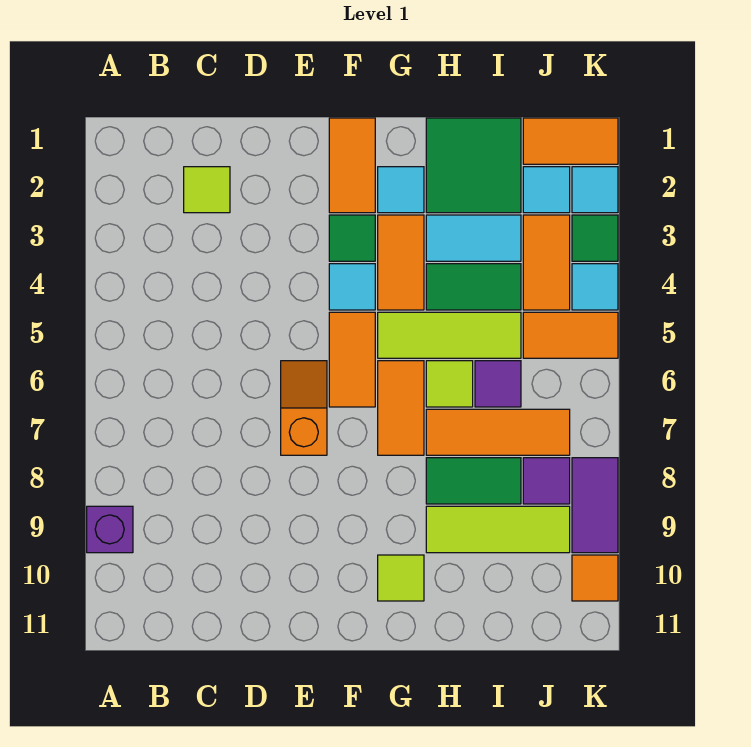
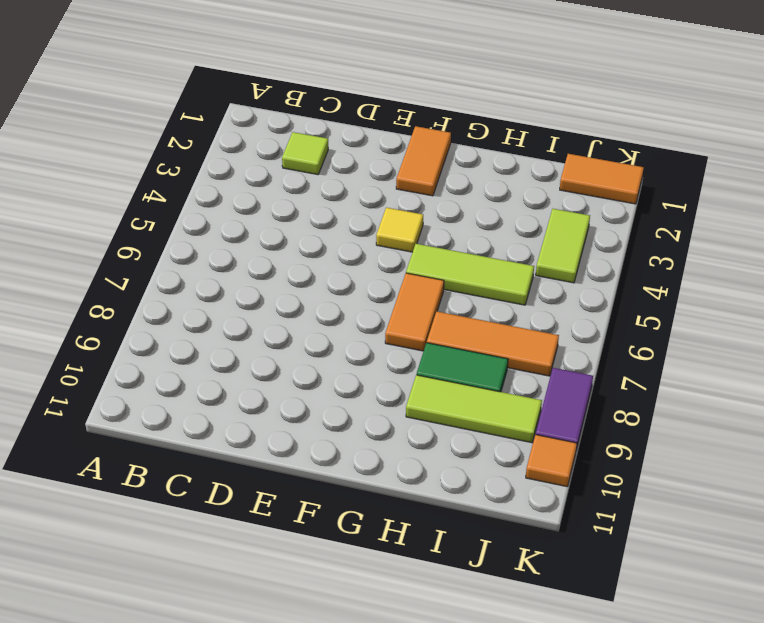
yellow 1x1 tile [376,208,423,252] -> cyan 1x1 tile [329,264,375,310]
lime 1x2 tile [536,209,590,283] -> orange 1x2 tile [523,215,570,310]
none -> purple 1x1 brick [87,506,133,553]
none -> orange 1x2 slope [281,361,327,455]
none -> green 1x1 tile [329,215,375,261]
none -> orange 1x2 tile [329,312,375,407]

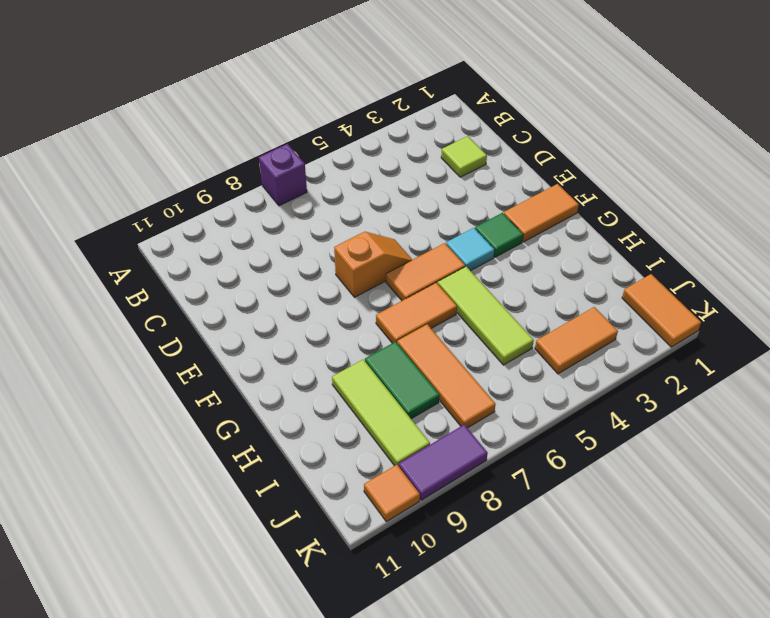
purple 1x1 brick [259,144,307,206] -> purple 1x1 brick moved to [87,506,133,553]
none -> cyan 1x1 tile [378,167,424,213]
none -> orange 1x2 tile [378,215,424,310]
none -> lime 1x1 tile [378,555,424,601]
none -> green 2x2 tile [426,118,521,213]

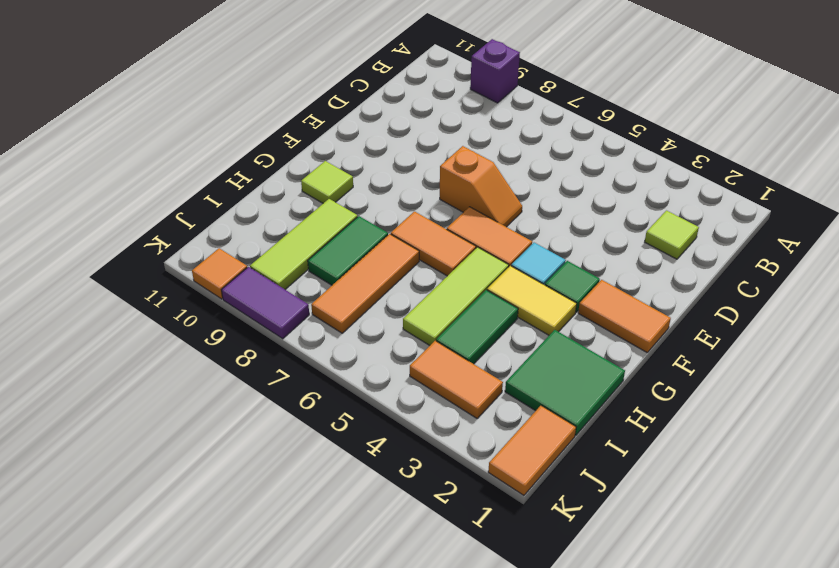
yellow 1x2 tile [487,266,577,335] -> orange 1x2 tile [378,215,424,310]
none -> cyan 1x1 tile [378,167,424,213]
none -> cyan 1x2 tile [426,215,521,261]
none -> lime 1x1 tile [426,361,473,407]
none -> purple 1x1 tile [475,361,521,407]

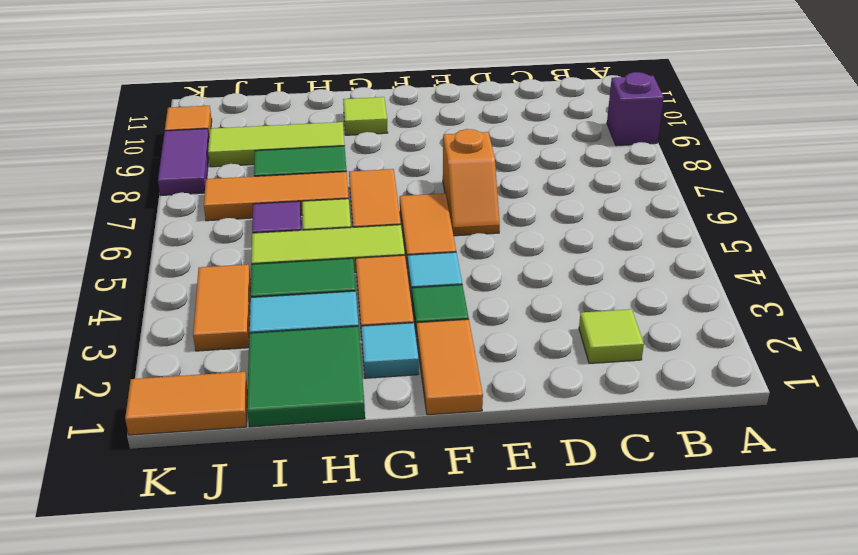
none -> cyan 1x1 tile [523,167,570,213]
none -> orange 1x2 tile [523,312,618,358]
none -> purple 1x1 tile [523,458,570,504]
none -> cyan 1x1 tile [572,167,618,213]

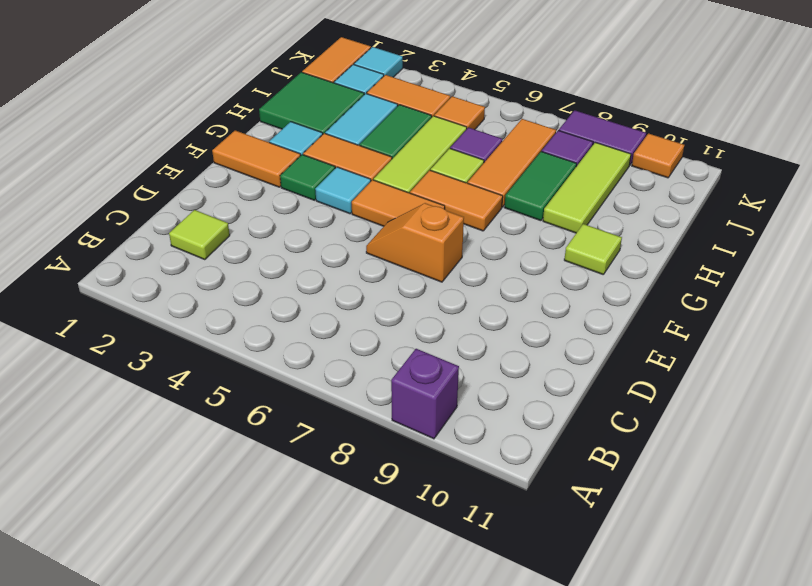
orange 1x1 tile [434,96,485,129] -> orange 1x2 tile [523,312,618,358]
none -> green 1x1 tile [572,215,618,261]
none -> cyan 1x1 tile [572,264,618,310]

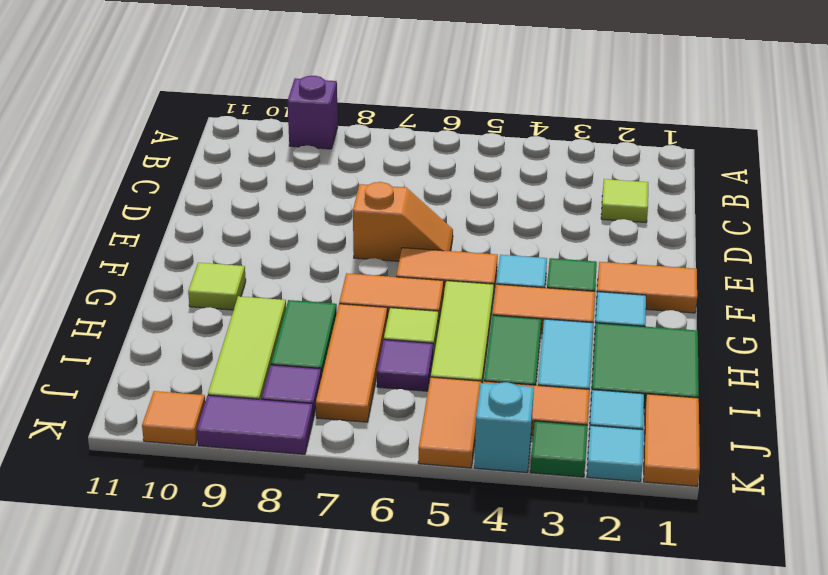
cyan 1x1 brick [474,382,534,472] -> cyan 1x1 tile [572,264,618,310]

